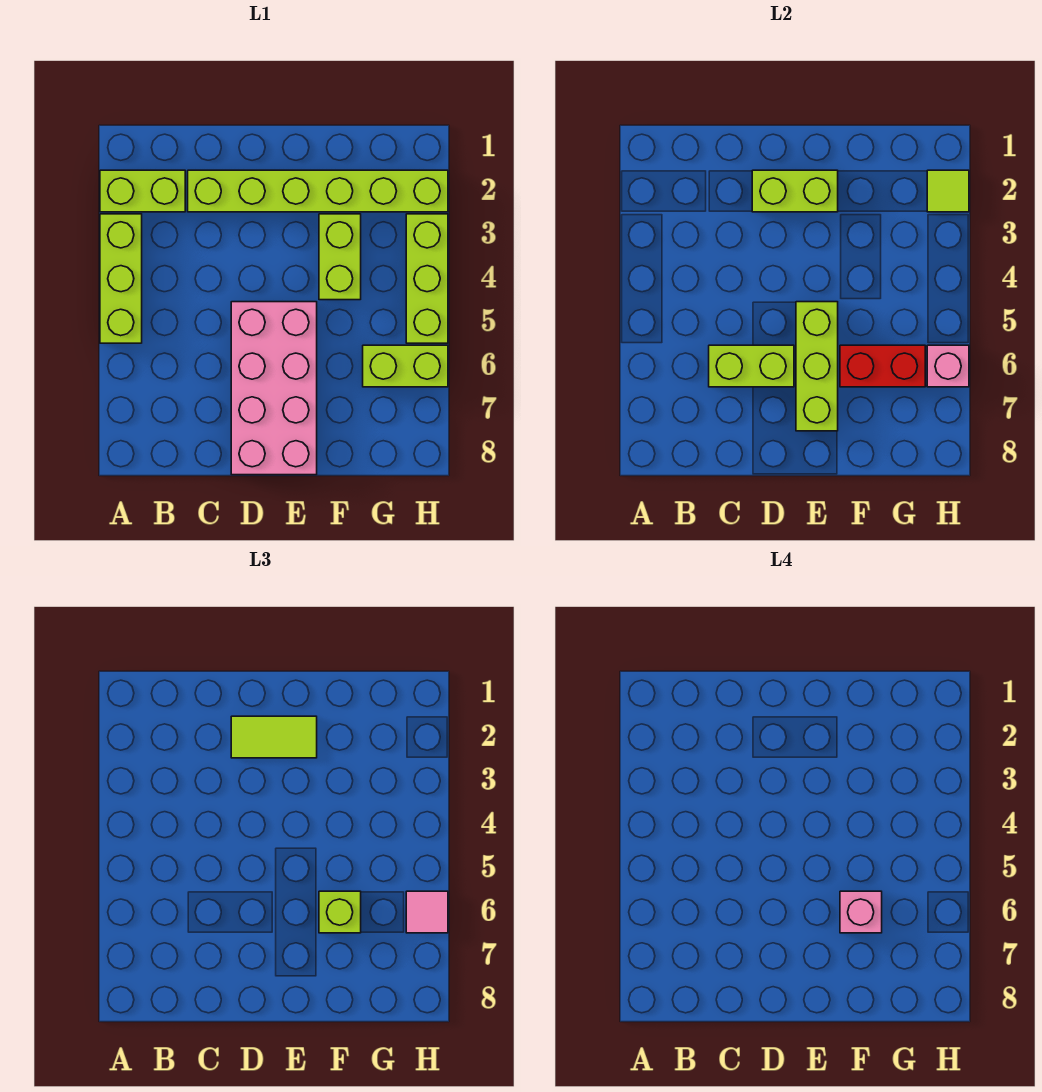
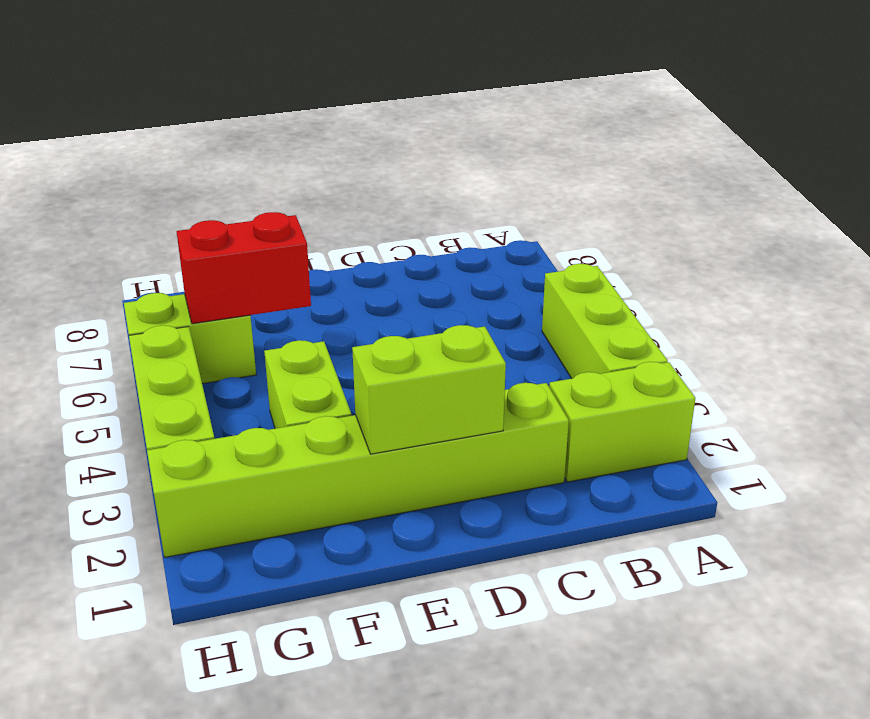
none -> pink 2x4 brick [231,302,317,475]
none -> lime 1x2 brick [709,345,794,387]
none -> lime 1x3 brick [796,302,838,431]

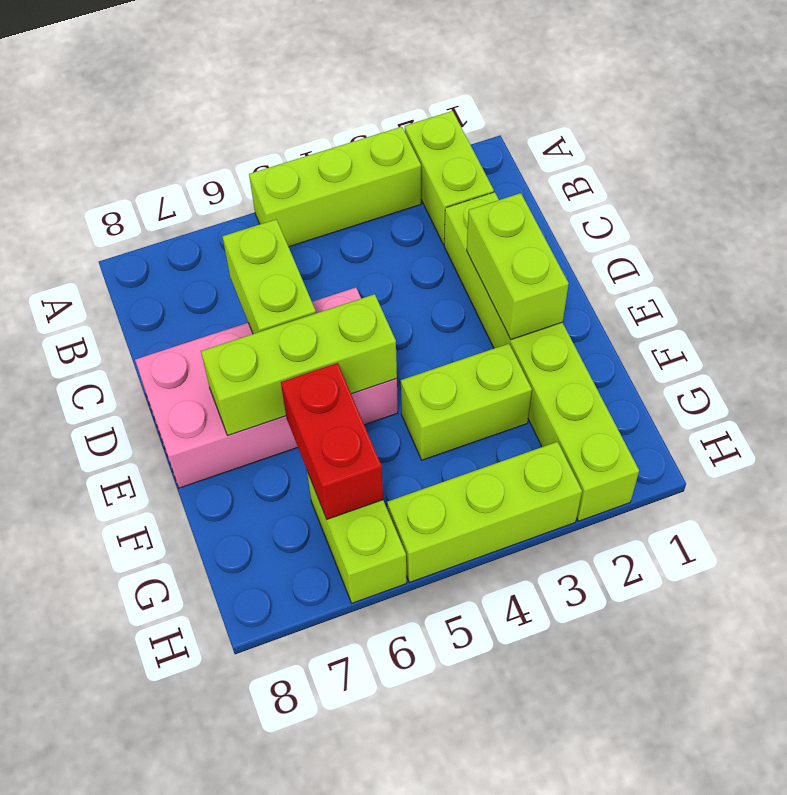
none -> lime 1x1 tile [927,170,969,212]
none -> pink 1x1 brick [927,345,969,387]
none -> lime 1x2 tile [231,716,317,758]

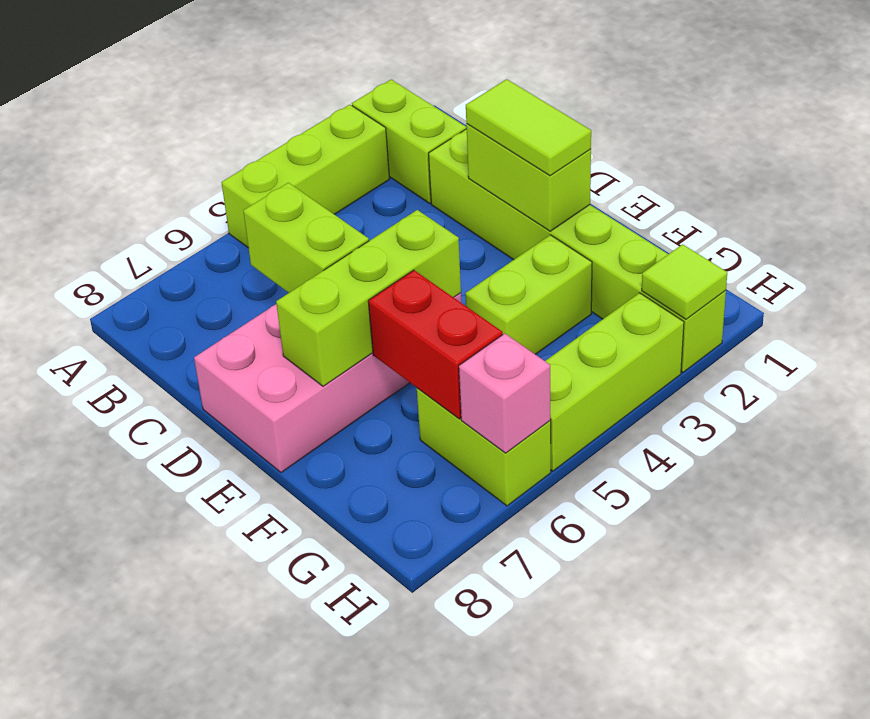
none -> lime 1x1 brick [319,891,361,933]
none -> pink 1x1 tile [406,891,448,933]
none -> pink 1x1 brick [840,891,882,933]

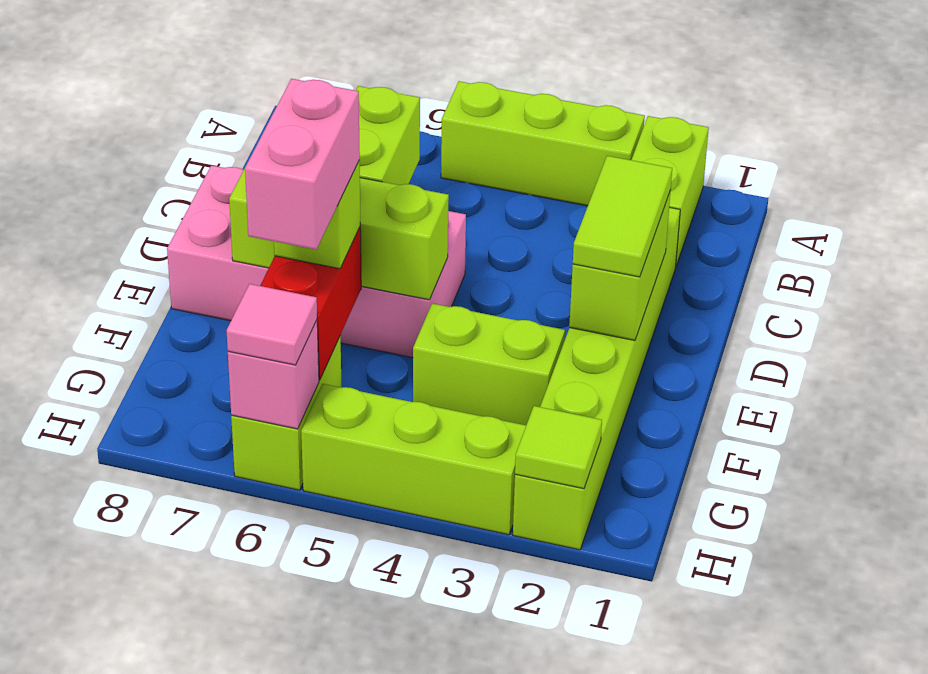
pink 1x2 brick [245,79,360,249] -> pink 1x1 brick [840,891,882,933]

